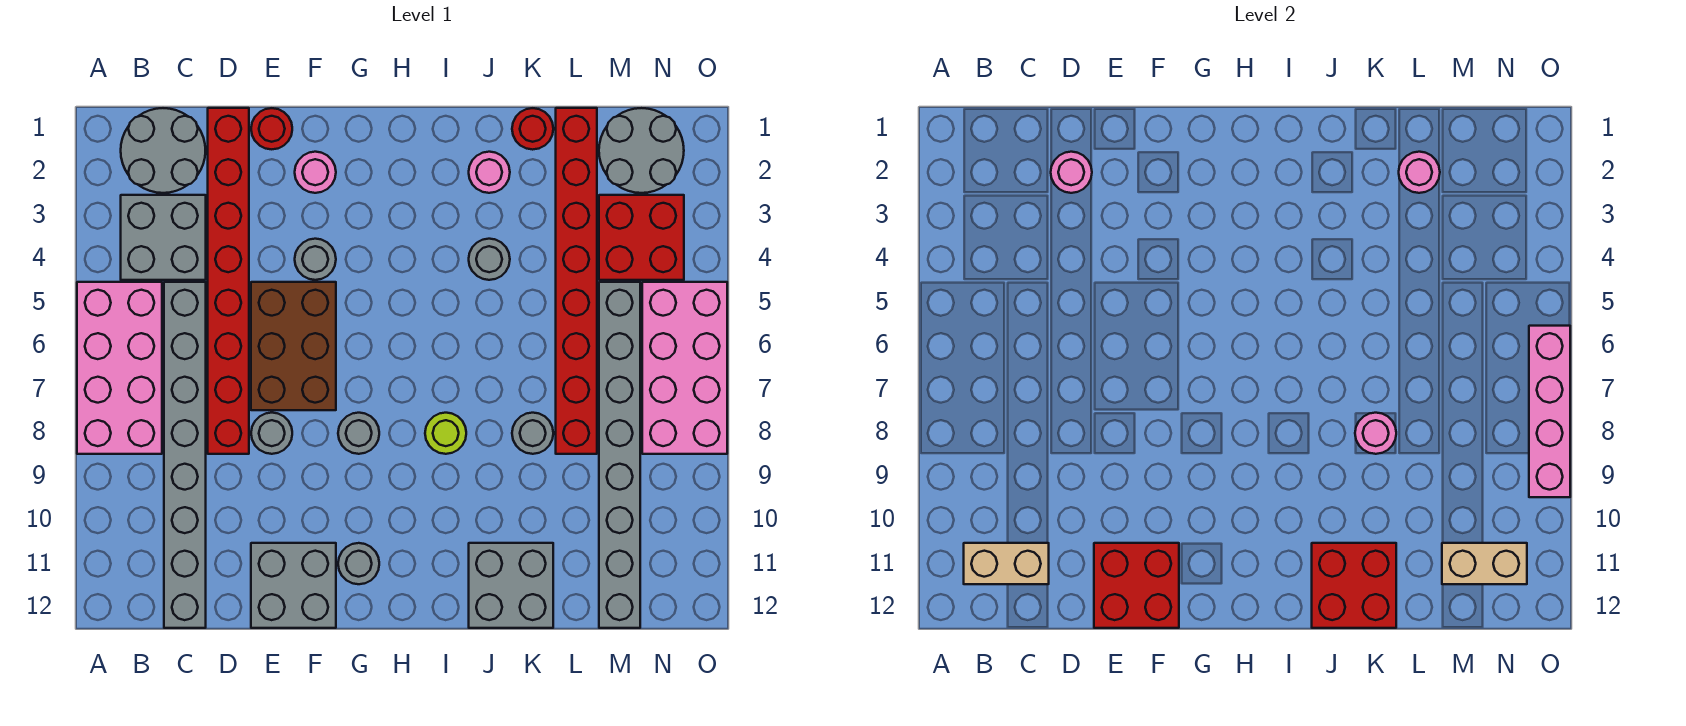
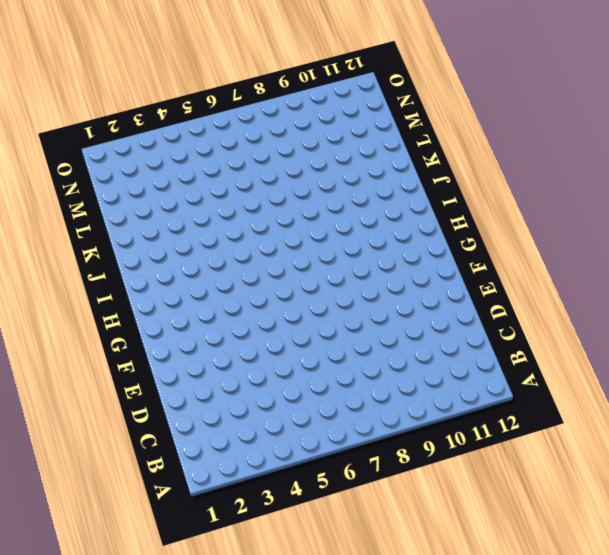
none -> pink 2x4 brick [77,282,162,454]
none -> grey 2x2 round brick [121,108,206,193]
none -> grey 2x2 brick [121,195,206,280]
none -> grey 1x8 brick [164,282,206,628]

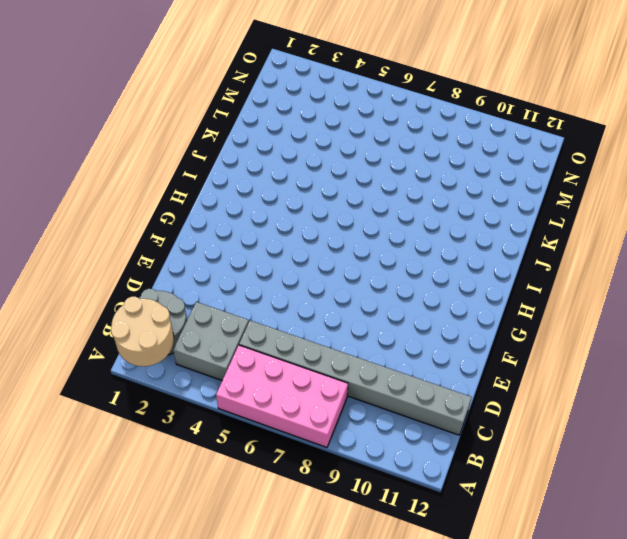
tan 2x2 round brick [111,297,174,366] -> none
none -> red 1x8 brick [208,108,249,454]
none -> red 1x1 round brick [251,108,292,149]
none -> brown 2x3 brick [251,282,336,410]
none -> grey 1x1 round brick [251,413,292,454]

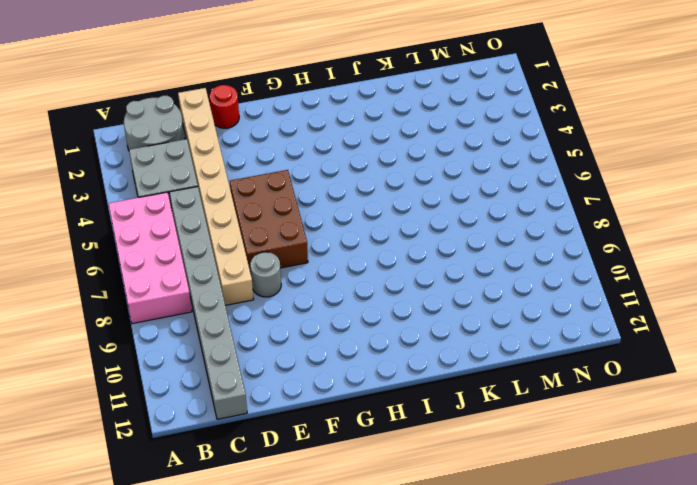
tan 1x8 brick [178,88,254,305] -> red 1x8 brick [208,108,249,454]
none -> grey 2x2 brick [251,543,336,628]
none -> pink 1x1 round brick [295,152,336,193]
none -> grey 1x1 round brick [295,239,336,280]
none -> grey 1x1 round brick [338,413,379,454]

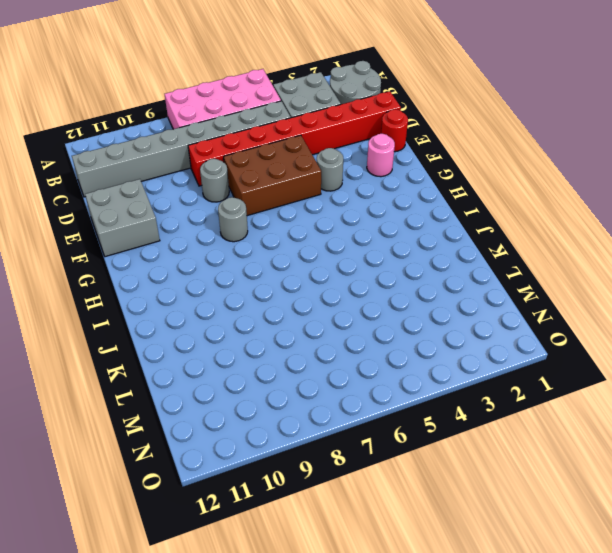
none -> grey 1x1 round brick [338,543,379,584]
none -> lime 1x1 round brick [425,413,466,454]
none -> pink 1x1 round brick [469,152,510,193]
none -> grey 1x1 round brick [469,239,510,280]

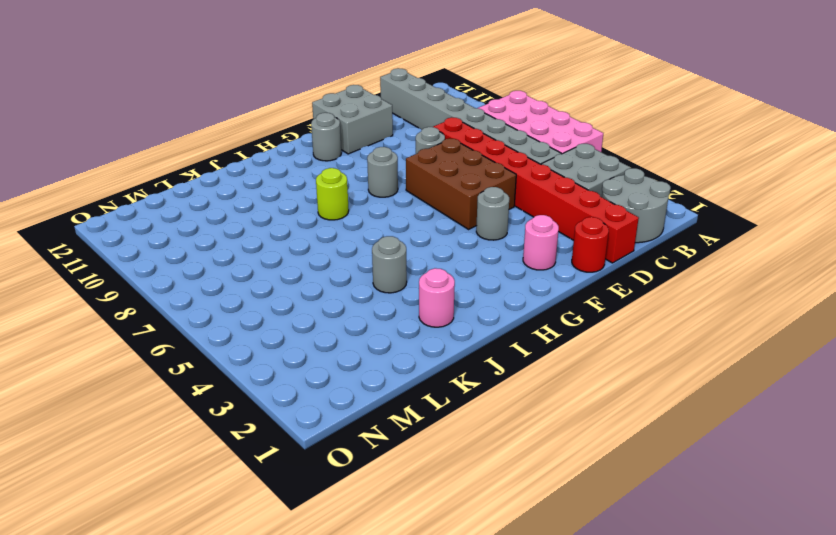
none -> grey 2x2 brick [469,543,553,628]
none -> red 1x1 round brick [512,108,553,150]
none -> grey 1x1 round brick [512,413,553,454]
none -> red 1x8 brick [556,108,597,454]

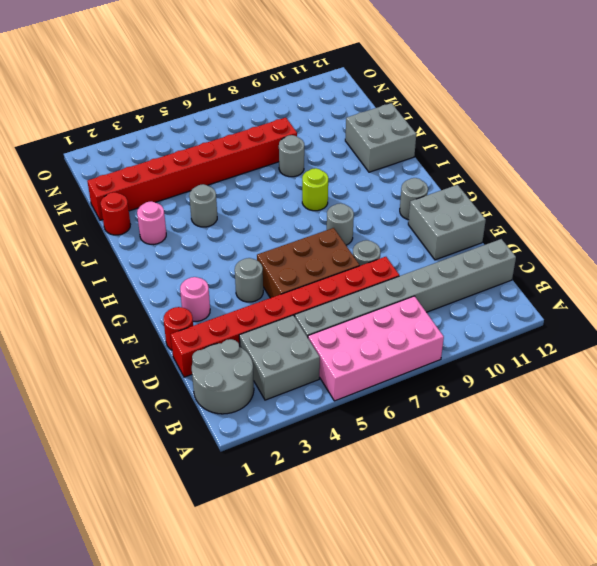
none -> grey 2x2 round brick [599,108,684,193]
none -> red 2x2 brick [599,195,684,280]
none -> grey 1x8 brick [599,282,640,628]
none -> pink 2x4 brick [642,282,727,454]

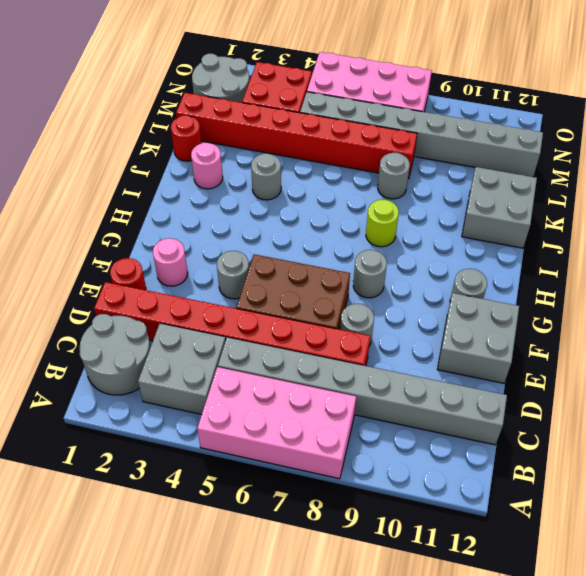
none -> tan 1x2 brick [964,543,1049,584]
none -> pink 1x1 round brick [1051,152,1092,193]
none -> red 2x2 brick [1094,543,1179,628]
none -> red 2x2 brick [1312,543,1396,628]

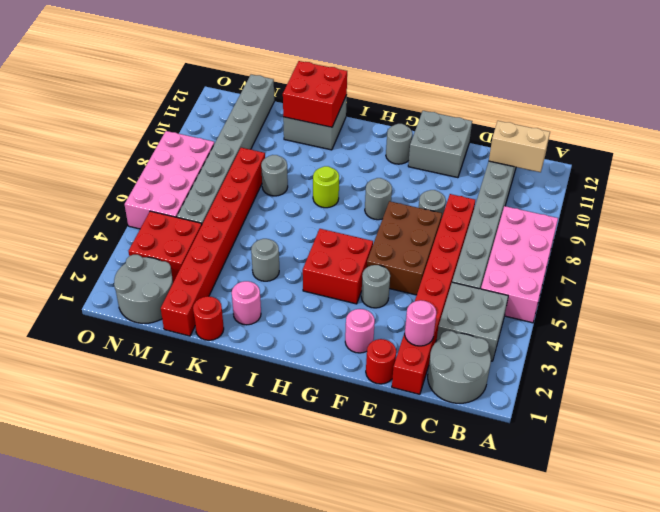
red 2x2 brick [303,229,373,304] -> red 2x2 brick moved to [1094,543,1179,628]
none -> pink 1x1 round brick [1355,413,1396,454]
none -> pink 1x1 round brick [1399,152,1440,193]
none -> tan 1x2 brick [1442,543,1527,584]
none -> pink 1x4 brick [1529,326,1570,497]

